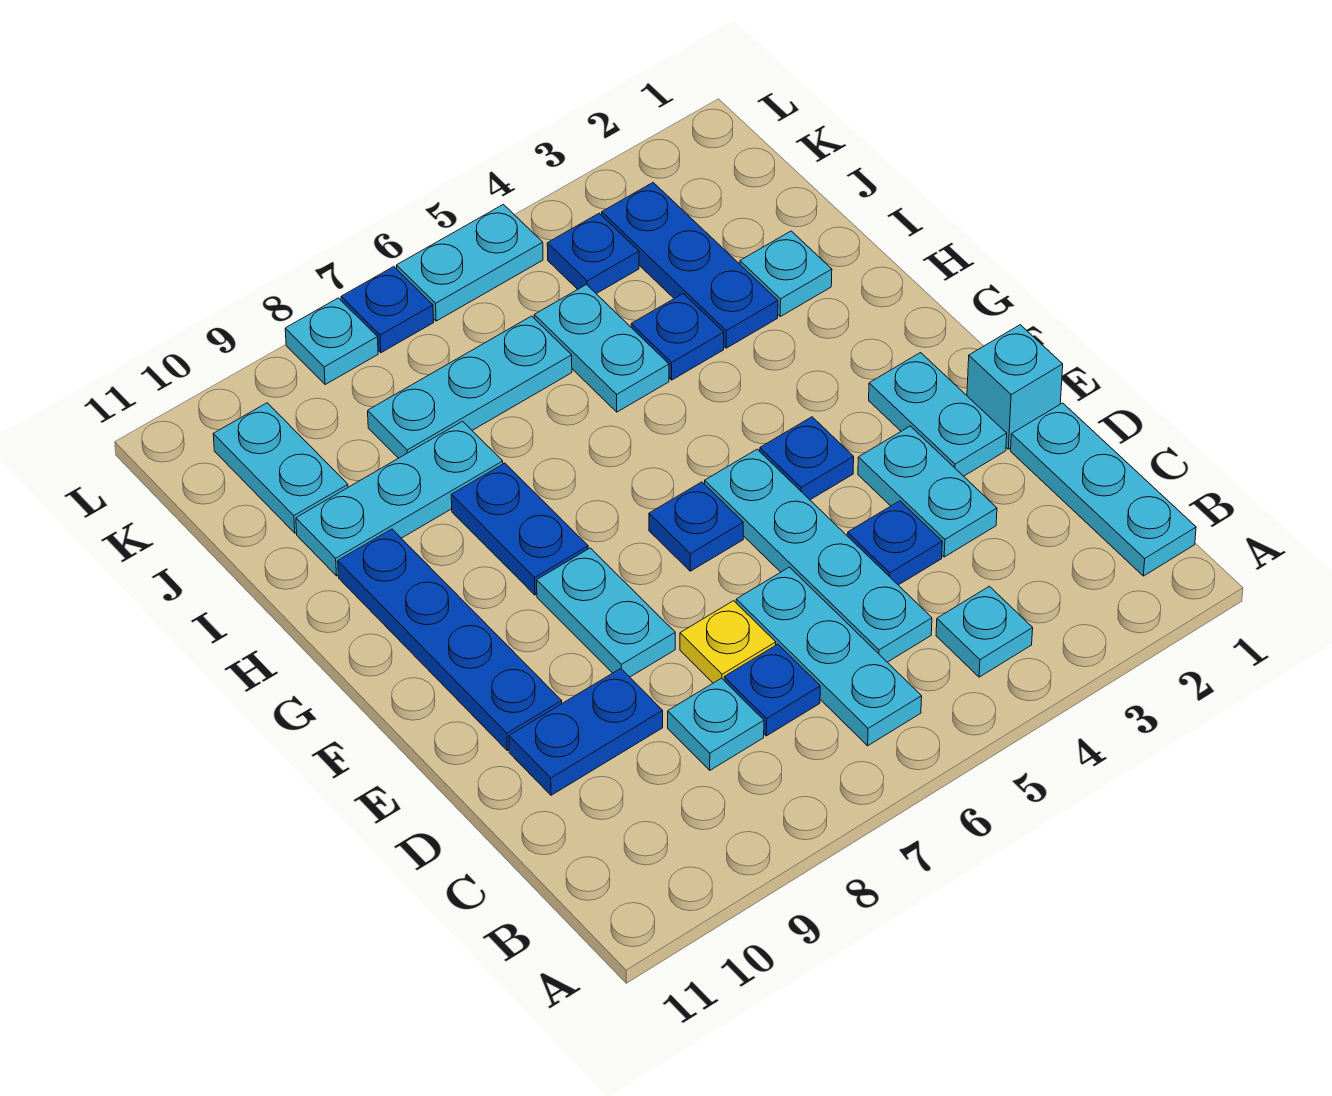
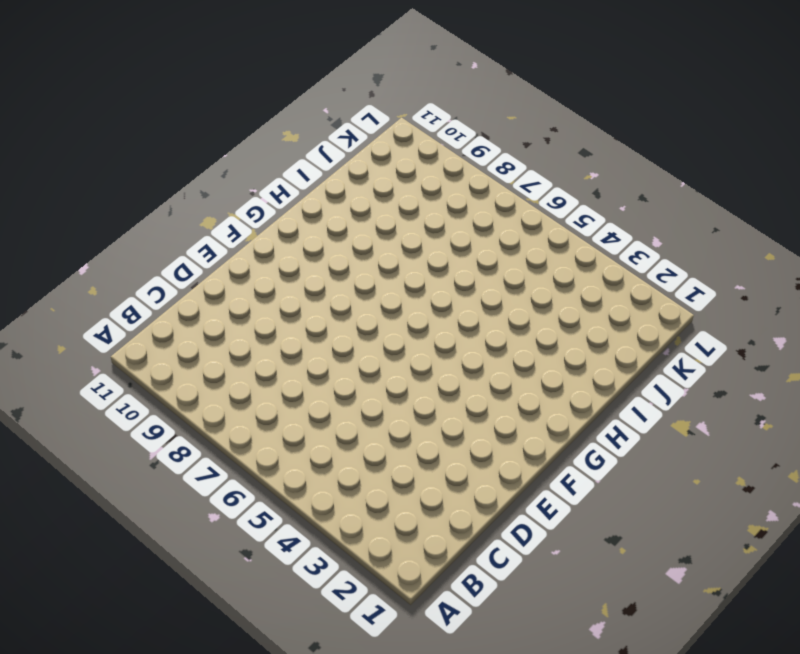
none -> cyan 1x3 plate [1011,403,1196,576]
none -> cyan 1x1 plate [936,586,1033,677]
none -> cyan 1x3 plate [736,567,922,746]

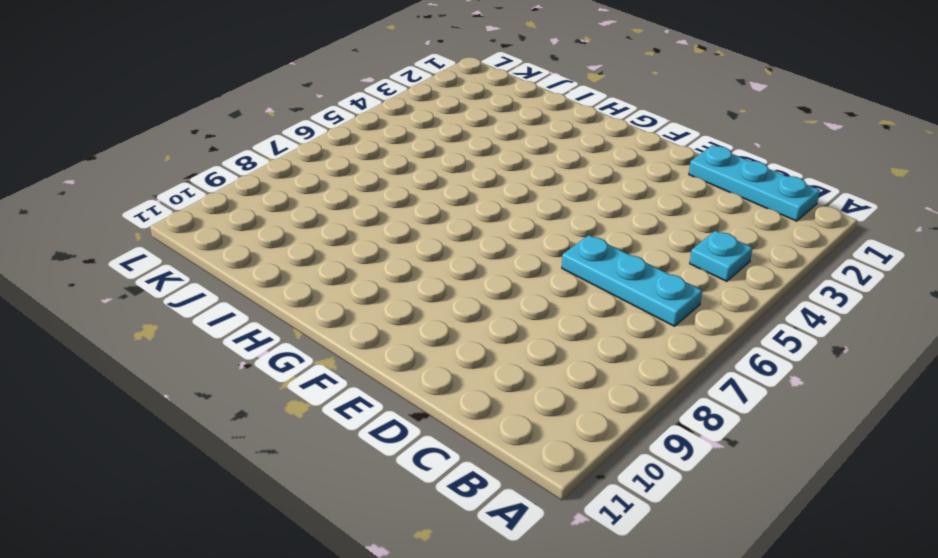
none -> cyan 1x4 plate [705,449,932,662]
none -> blue 1x1 plate [724,644,820,736]
none -> cyan 1x1 plate [668,678,764,770]

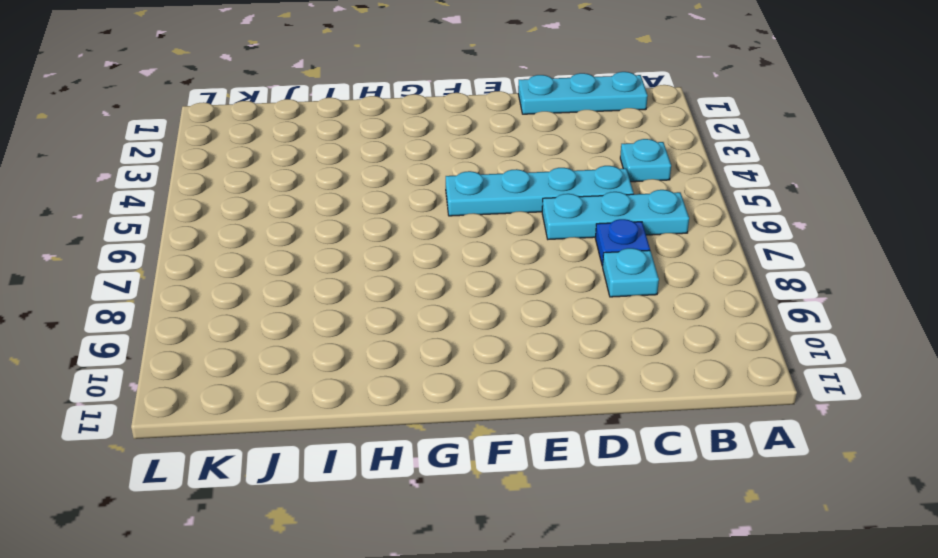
none -> cyan 1x2 plate [858,426,997,557]
none -> blue 1x1 plate [847,501,942,585]
none -> yellow 1x1 plate [680,601,776,683]

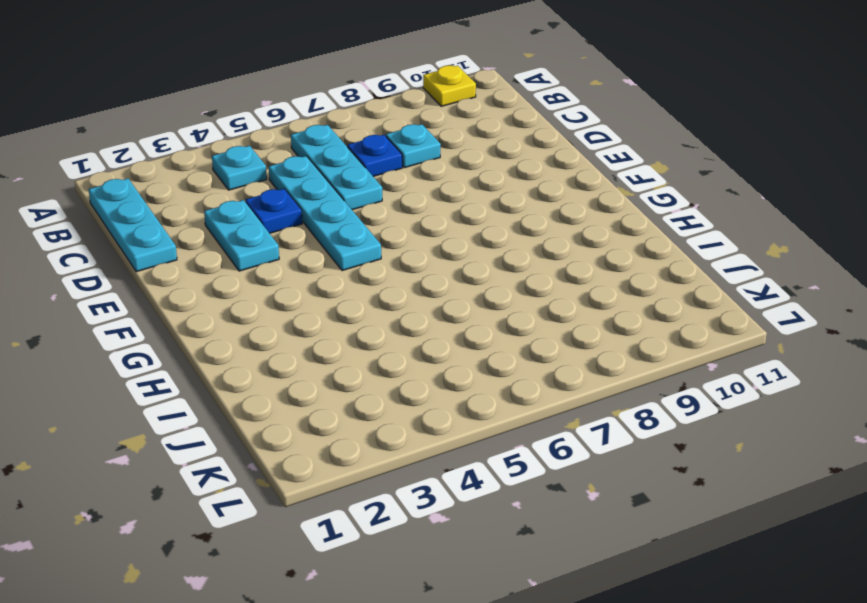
yellow 1x1 plate [423,65,476,106] -> yellow 1x1 plate moved to [680,601,776,683]
none -> blue 1x2 plate [509,669,663,795]
none -> cyan 1x1 brick [967,325,1063,449]
none -> cyan 1x2 plate [869,353,1007,476]

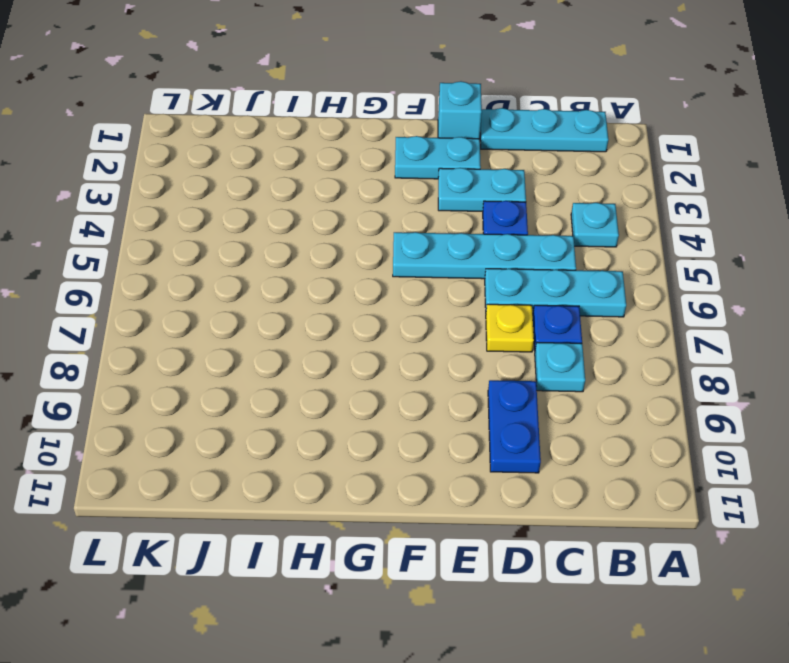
none -> cyan 1x2 plate [537,548,675,677]
none -> blue 1x4 plate [338,529,562,751]
none -> blue 1x1 plate [760,417,854,500]

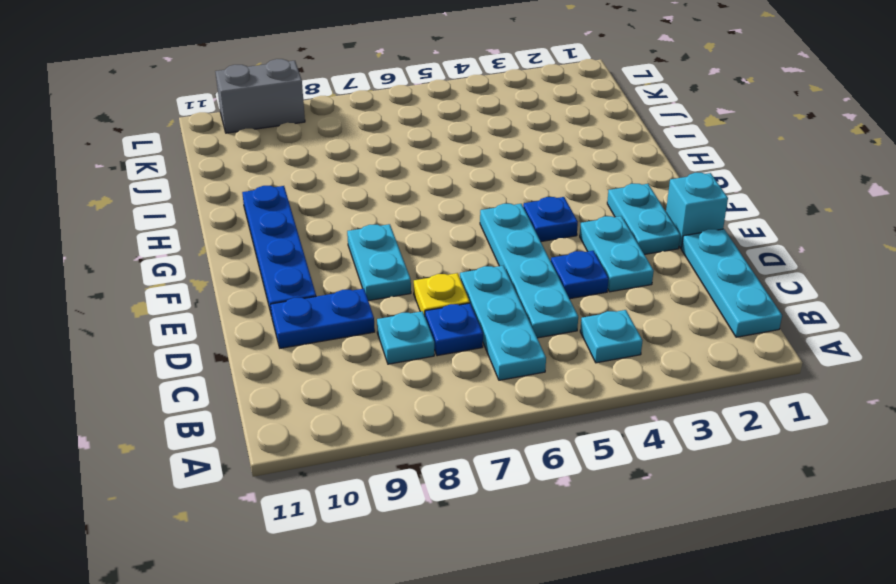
grey 1x2 brick [215,59,305,133] -> none
none -> blue 1x1 plate [649,482,743,571]
none -> blue 1x2 plate [451,463,588,595]
none -> cyan 1x1 plate [740,231,832,317]

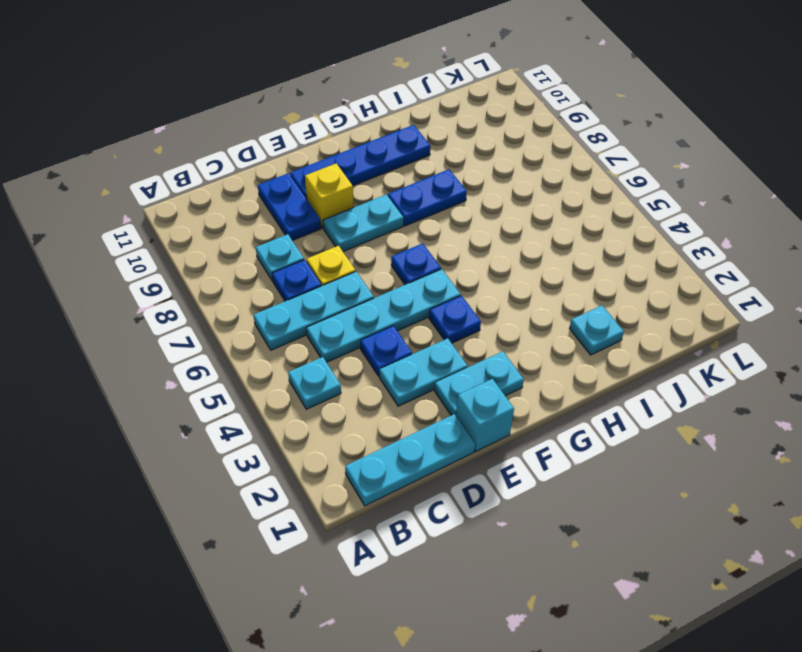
yellow 1x1 brick [305,163,354,228] -> none
none -> blue 1x3 plate [602,183,778,348]
none -> blue 1x1 plate [631,294,724,380]
none -> cyan 1x2 plate [534,285,669,412]

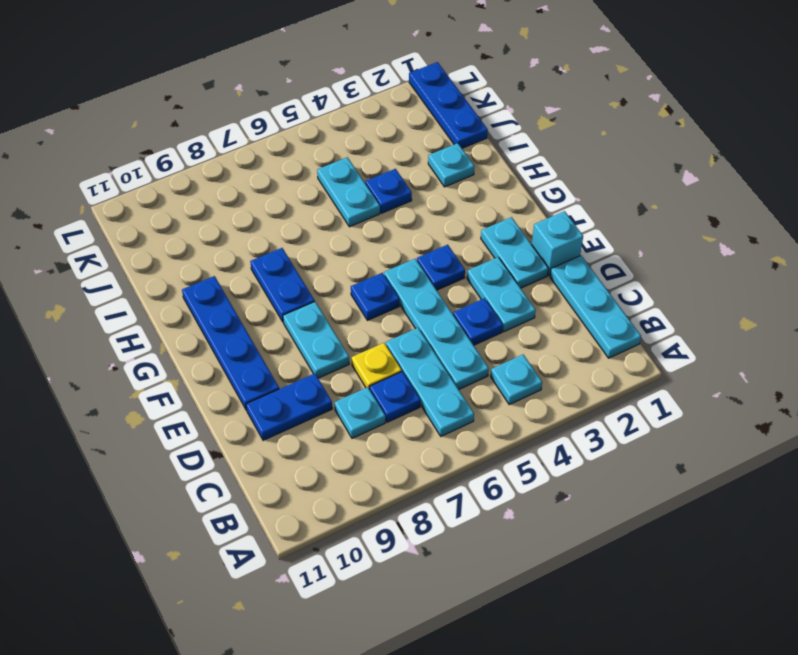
blue 1x3 plate [409,62,488,148] -> blue 1x3 plate moved to [602,183,778,348]
none -> cyan 1x3 plate [296,421,503,576]
none -> cyan 1x3 plate [368,316,572,458]
none -> cyan 1x2 plate [213,403,348,533]

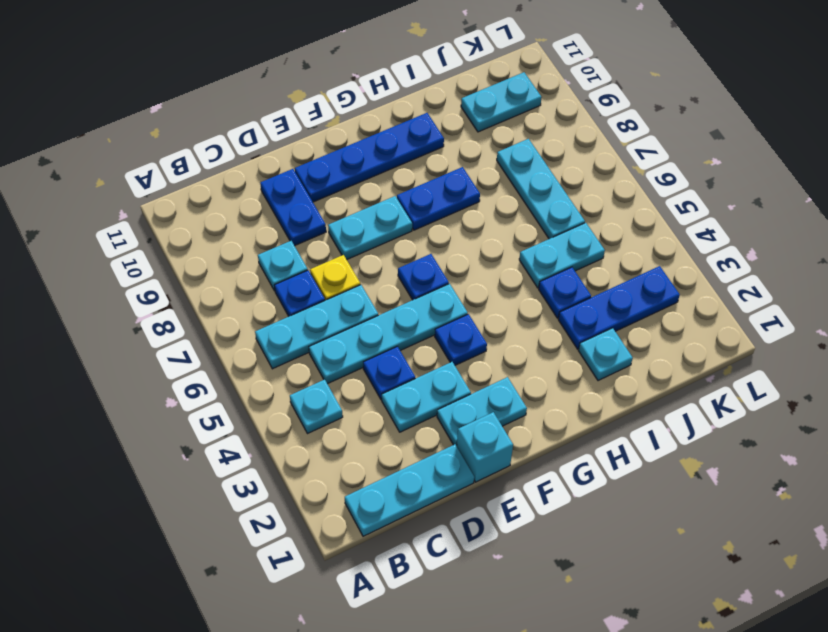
none -> cyan 1x3 plate [296,421,503,576]
none -> blue 1x1 plate [547,213,639,294]
none -> cyan 1x2 plate [396,204,543,321]

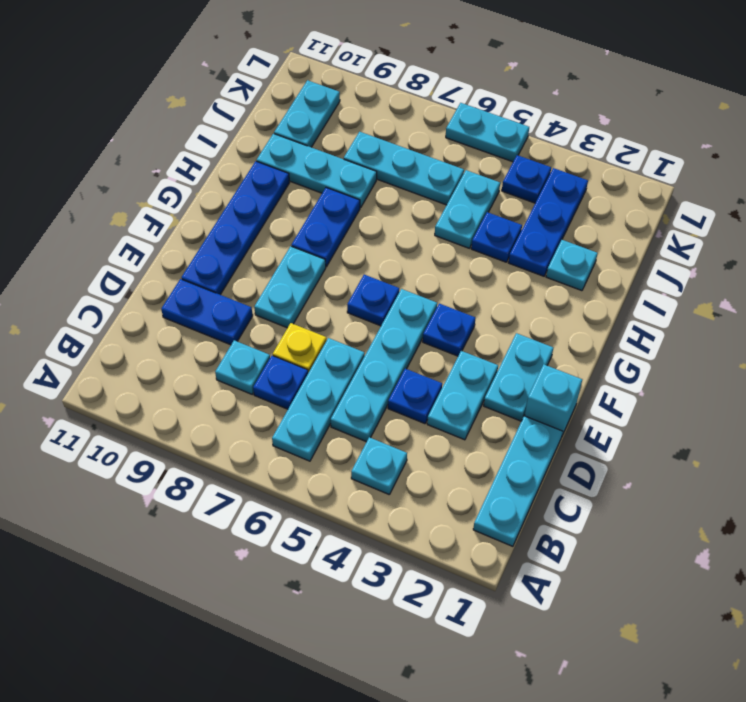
none -> blue 1x1 plate [341,267,434,353]
none -> cyan 1x1 plate [285,298,378,385]

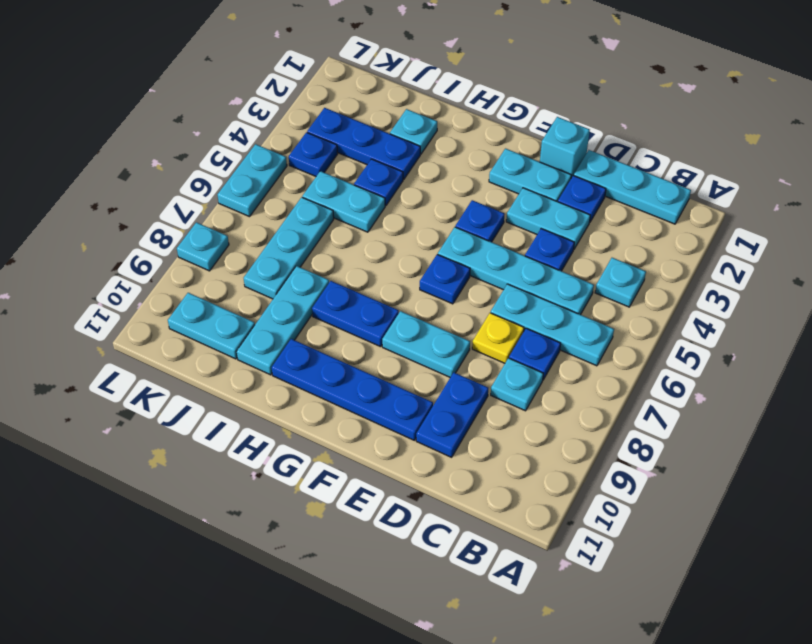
blue 1x1 plate [558,175,606,223] -> blue 1x1 plate moved to [341,267,434,353]

